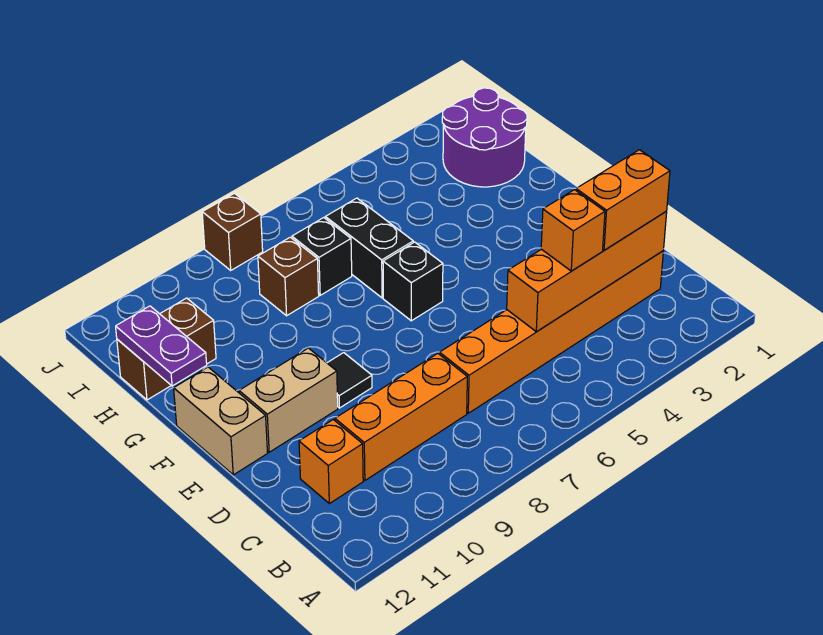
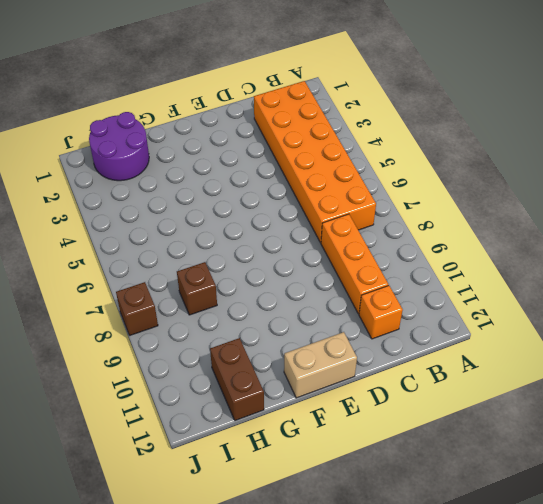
orange 2x6 brick [254,81,376,243] -> orange 1x6 brick [440,251,663,413]
none -> black 1x1 tile [327,353,372,408]
none -> tan 1x2 brick [239,348,338,452]
none -> black 1x1 brick [383,242,443,321]

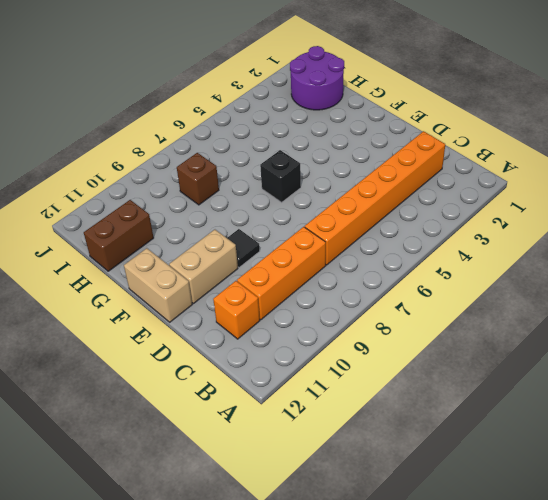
none -> black 1x2 brick [325,198,413,298]
none -> black 1x1 brick [292,218,352,295]
none -> brown 1x1 brick [202,193,263,270]

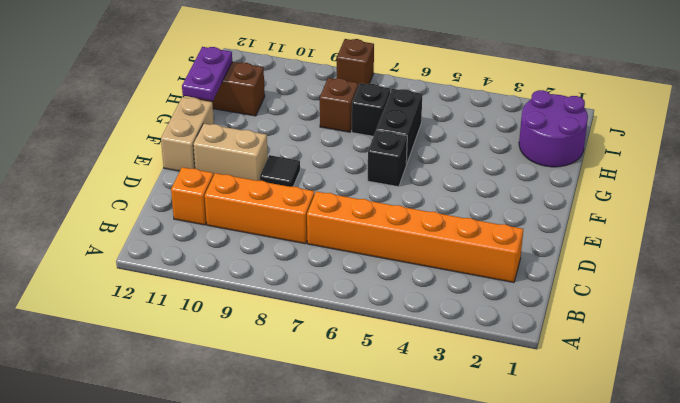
none -> orange 1x4 brick [507,211,667,332]
none -> orange 1x2 brick [576,150,670,250]
none -> orange 1x1 brick [541,190,605,271]

